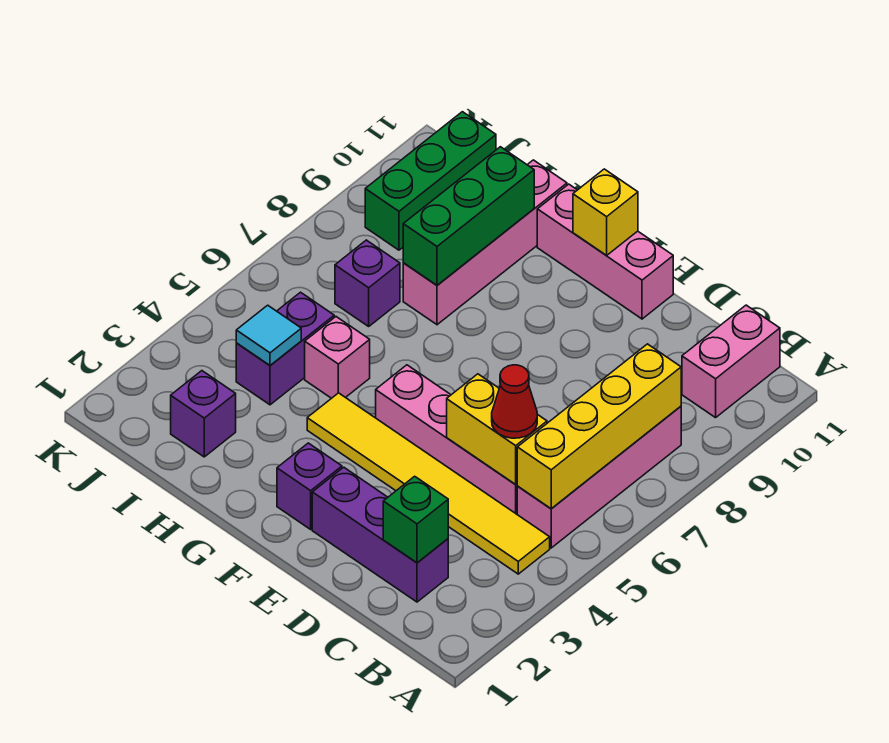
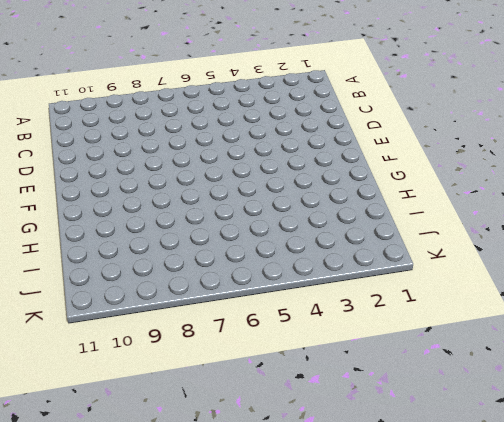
none -> yellow 1x6 tile [307,393,550,574]
none -> pink 1x4 brick [517,406,681,548]
none -> pink 1x2 brick [682,305,780,418]

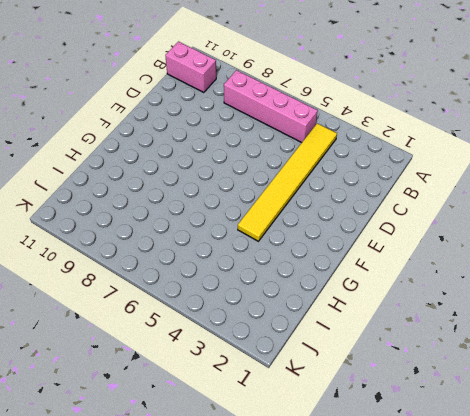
none -> purple 1x3 brick [312,467,448,602]
none -> pink 1x4 brick [376,365,518,514]
none -> pink 1x3 brick [537,184,673,319]

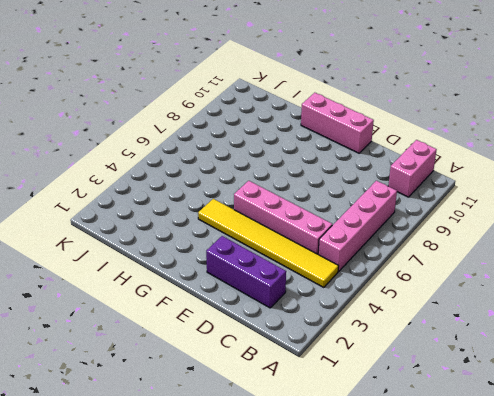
none -> purple 1x1 brick [277,443,342,529]
none -> pink 1x1 brick [305,317,370,398]
none -> pink 1x4 brick [403,160,567,325]

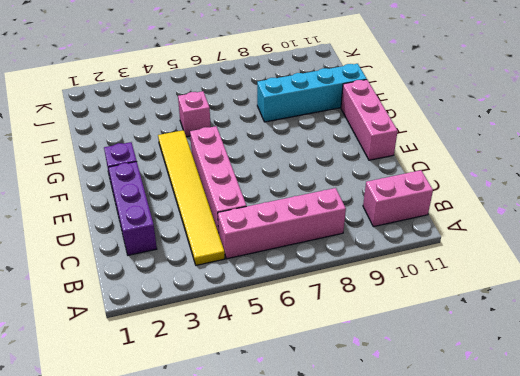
cyan 1x4 brick [257,64,367,122] -> pink 1x4 brick [403,160,567,325]
none -> purple 1x1 brick [171,371,236,457]
none -> purple 1x2 brick [236,292,334,405]
none -> purple 1x1 brick [335,240,400,326]

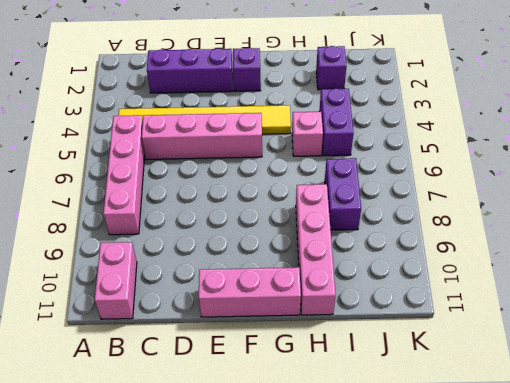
purple 1x2 brick [325,158,361,230] -> purple 1x1 brick [335,240,400,326]
none -> green 1x3 brick [365,112,496,250]
none -> yellow 1x4 brick [517,344,681,509]
none -> green 1x1 brick [383,476,448,563]

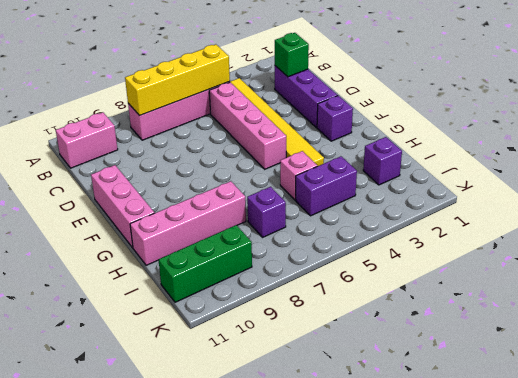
none -> yellow 1x2 brick [447,374,547,485]
none -> yellow 1x1 brick [573,169,638,256]
none -> green 1x3 brick [403,147,534,285]

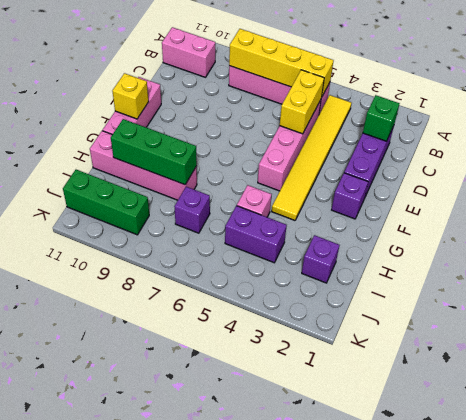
none -> cyan 1x1 tile [236,305,301,365]
none -> red 1x1 cone [492,365,537,438]

